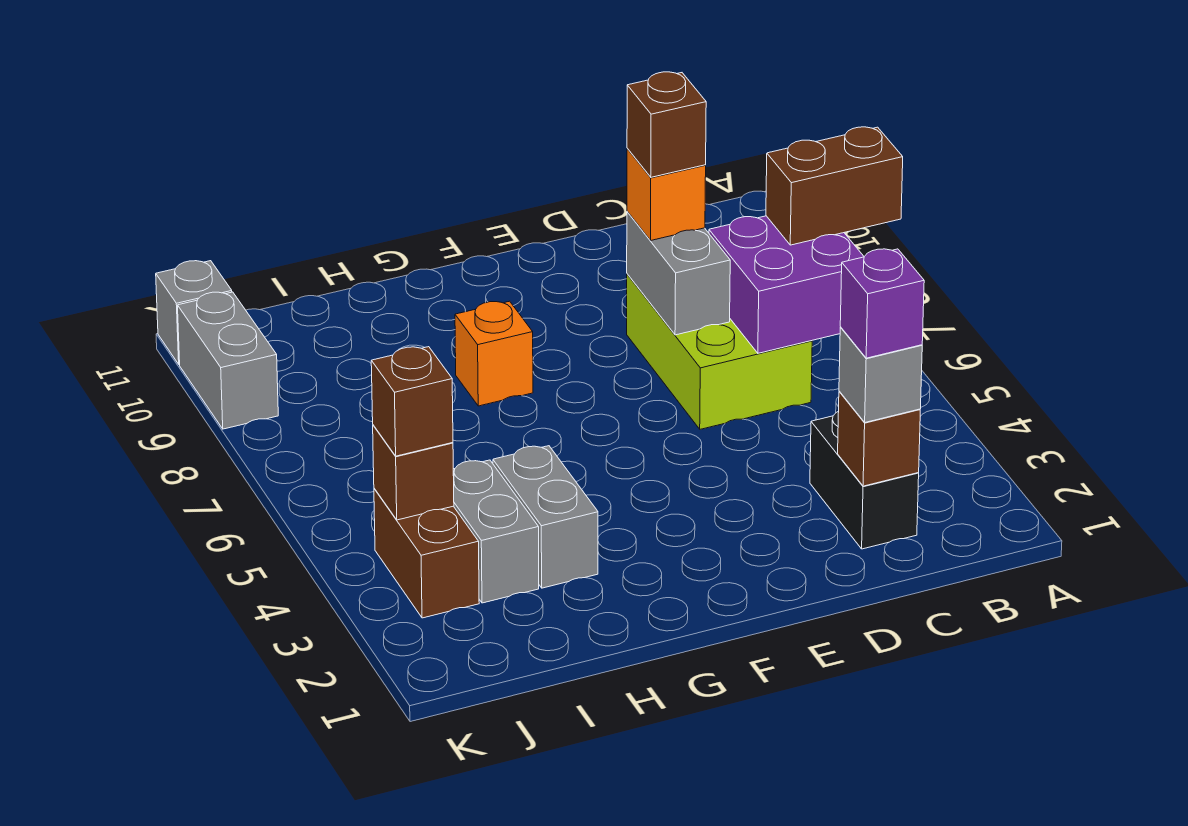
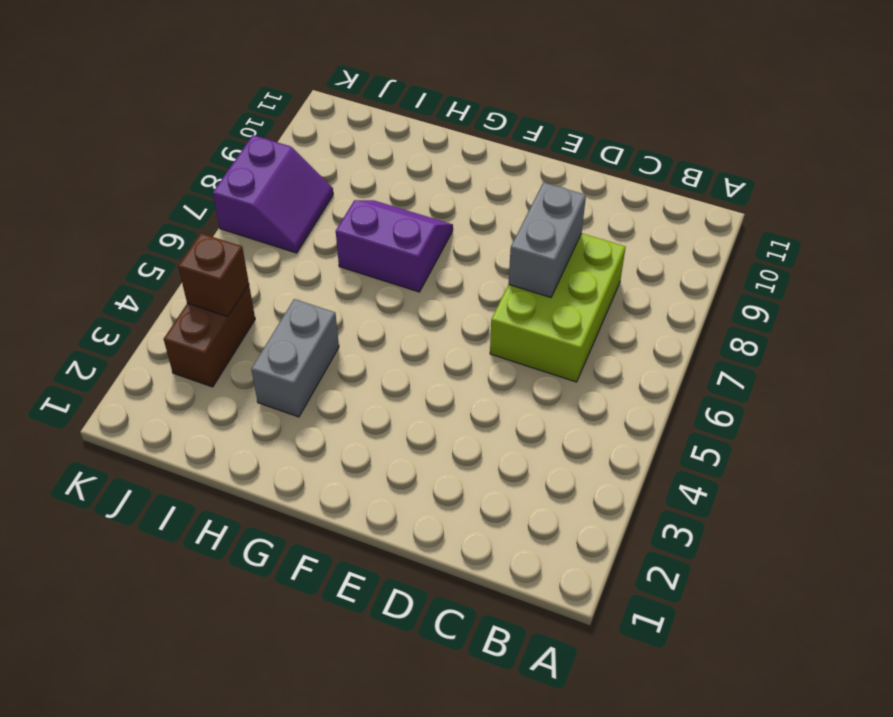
purple 2x2 slope [336,200,453,292] -> orange 1x1 brick [455,301,533,406]
purple 2x2 slope [213,135,333,253] -> none
none -> black 1x2 brick [810,411,919,549]
none -> grey 1x2 brick [453,460,539,603]
none -> grey 1x2 brick [178,292,278,429]

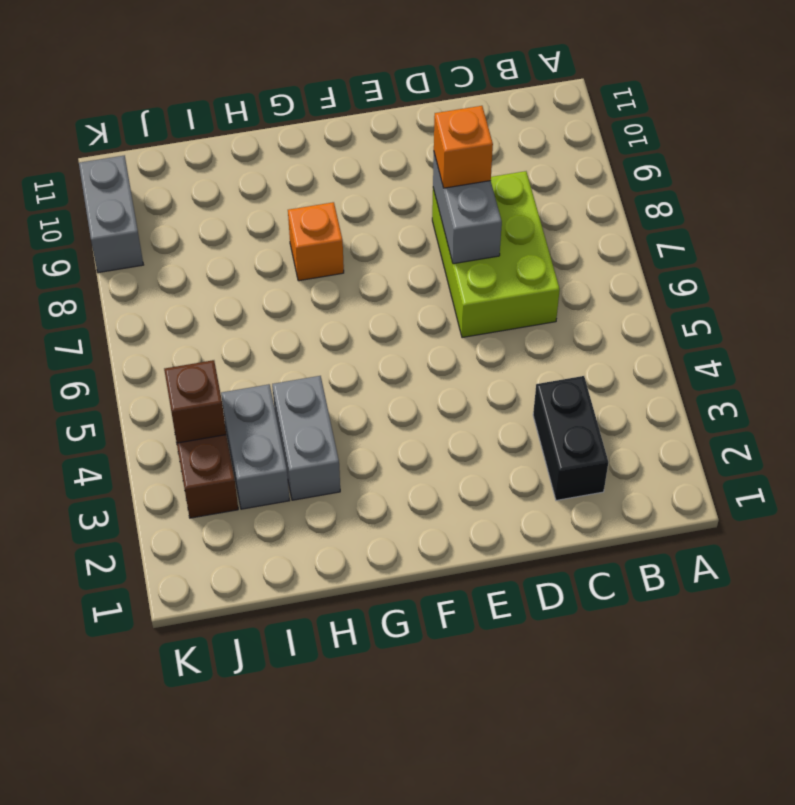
none -> grey 1x1 brick [156,261,232,364]
none -> purple 2x2 brick [709,216,864,353]
none -> brown 1x1 brick [838,391,920,486]

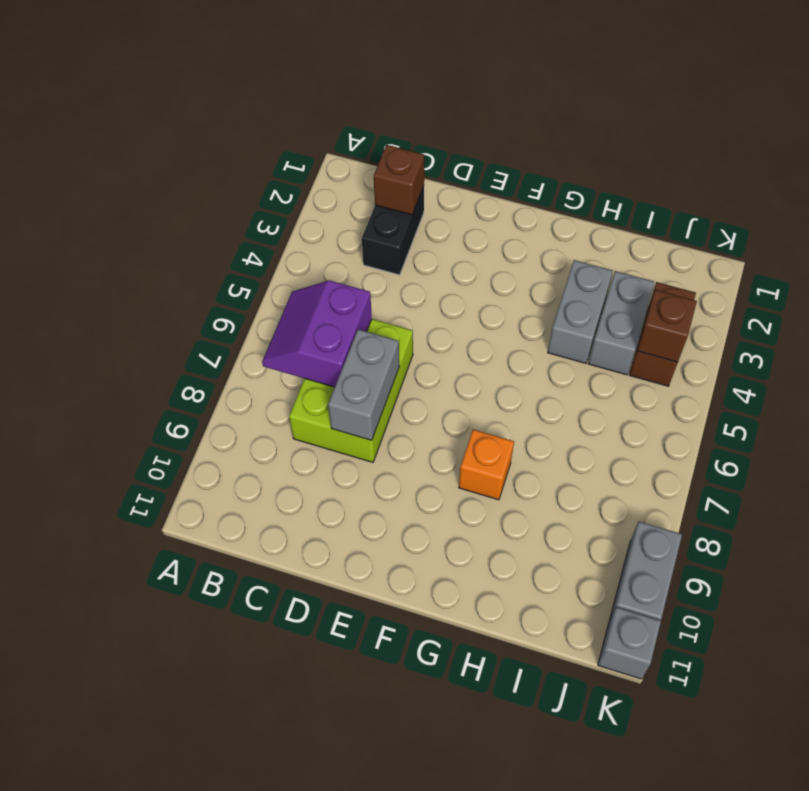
purple 2x2 slope [262,280,372,387] -> purple 2x2 brick [709,216,864,353]
none -> brown 1x2 brick [766,127,903,245]
none -> grey 1x1 brick [839,327,922,422]
none -> orange 1x1 brick [627,148,706,240]

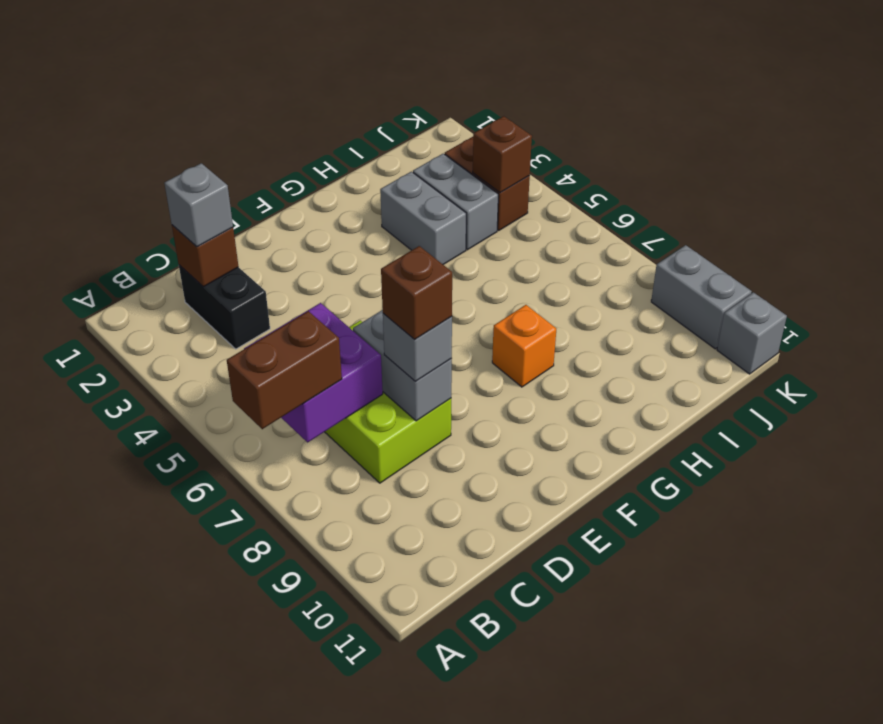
grey 1x1 brick [383,313,452,382] -> orange 1x1 brick [627,148,706,240]
none -> brown 1x1 brick [371,347,453,456]
none -> purple 1x1 brick [840,249,924,358]

